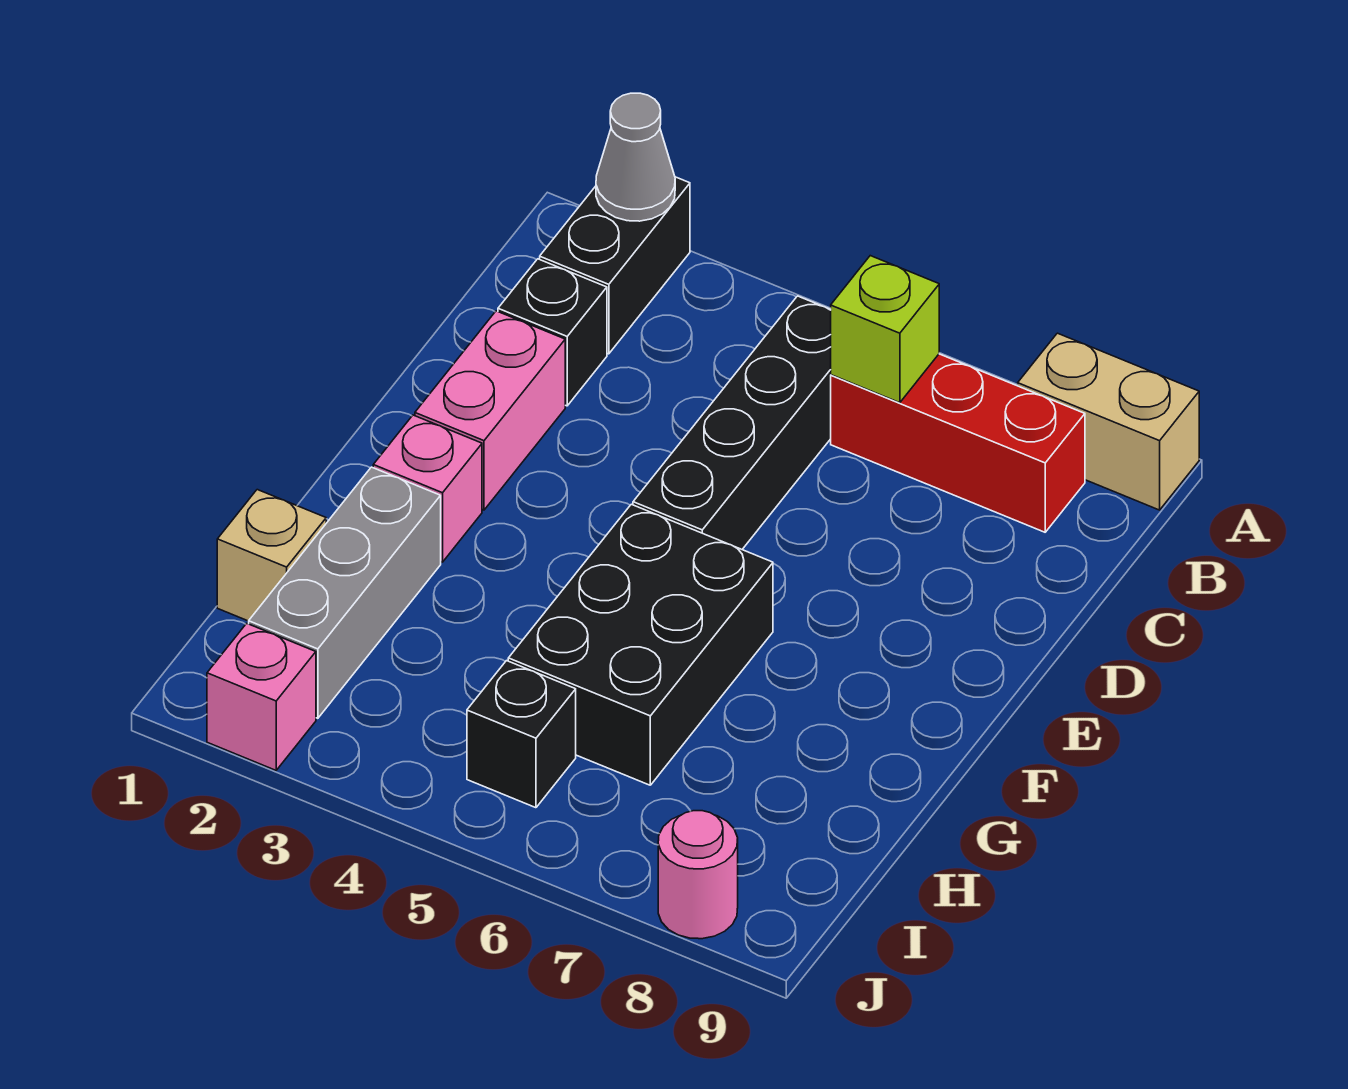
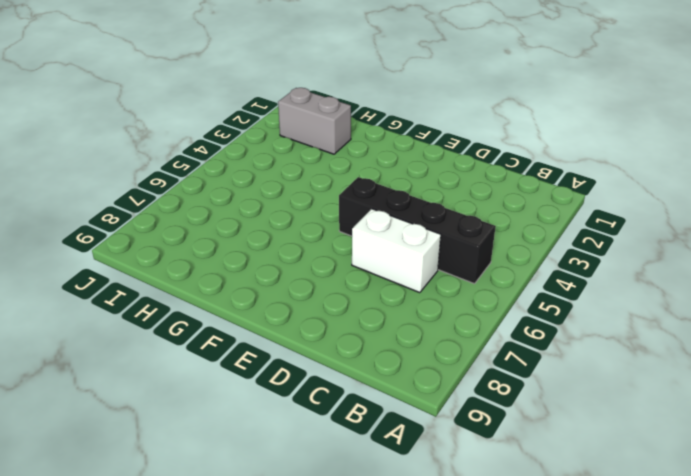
white 1x2 brick [352,209,441,293] -> none
grey 1x2 brick [278,88,351,154] -> grey 1x3 brick [249,467,441,718]
none -> black 1x2 brick [540,177,690,354]
none -> tan 1x2 brick [1018,333,1199,510]
none -> red 1x3 brick [831,354,1085,532]

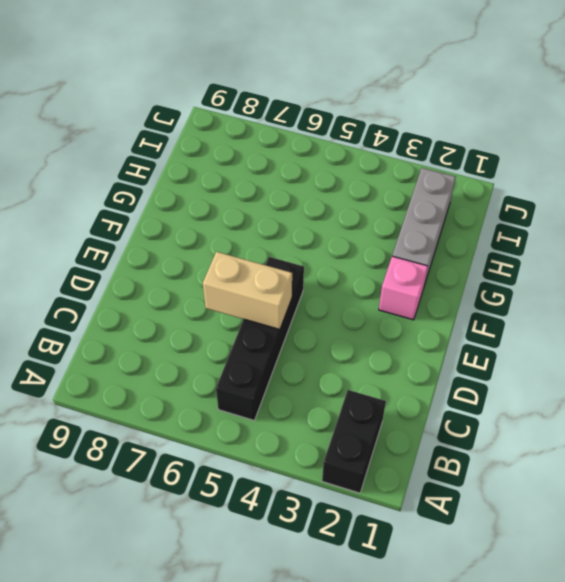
tan 1x2 brick [203,252,292,329] -> tan 1x2 brick moved to [1018,333,1199,510]
none -> red 1x3 brick [831,354,1085,532]
none -> black 1x1 brick [498,259,607,406]
none -> pink 1x2 brick [415,311,565,510]

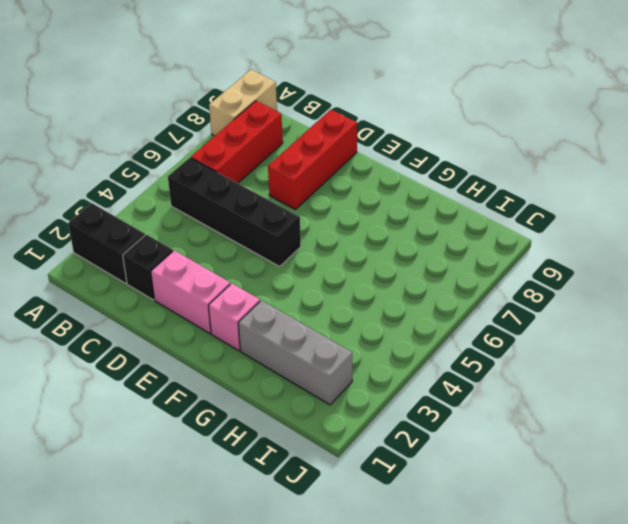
red 1x3 brick [268,110,357,210] -> none
none -> black 2x3 brick [508,504,773,785]
none -> tan 1x1 brick [217,490,326,621]
none -> black 1x1 brick [467,661,576,808]

